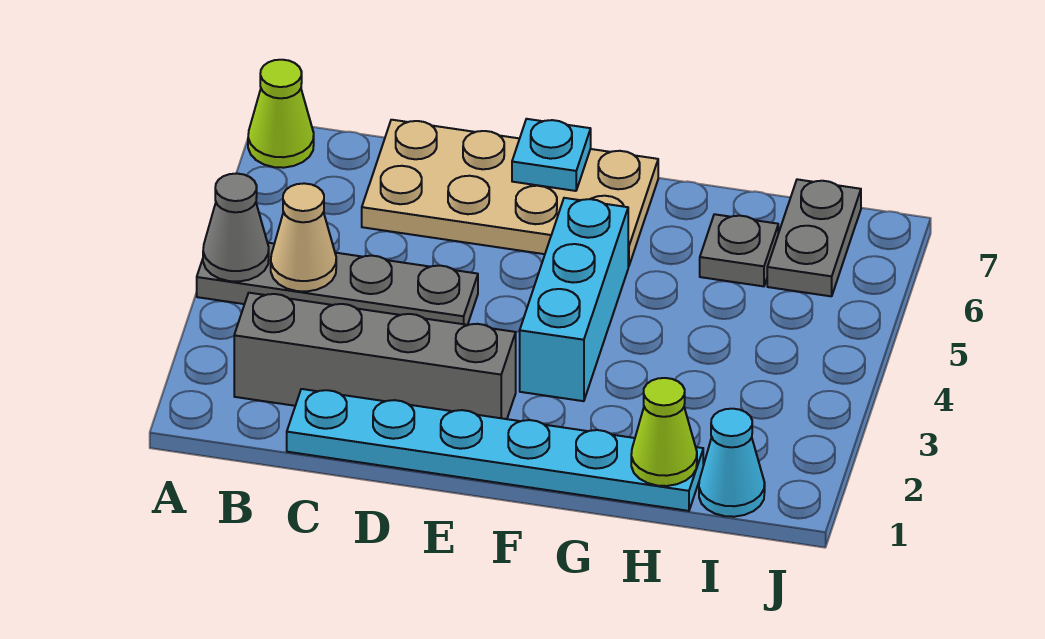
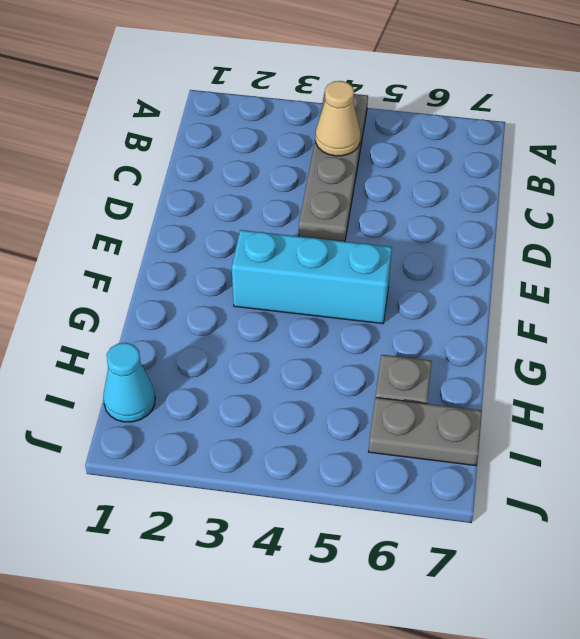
none -> lime 1x1 cone [248,60,314,168]
none -> grey 1x4 brick [234,293,516,419]
none -> cyan 1x6 plate [287,389,703,511]

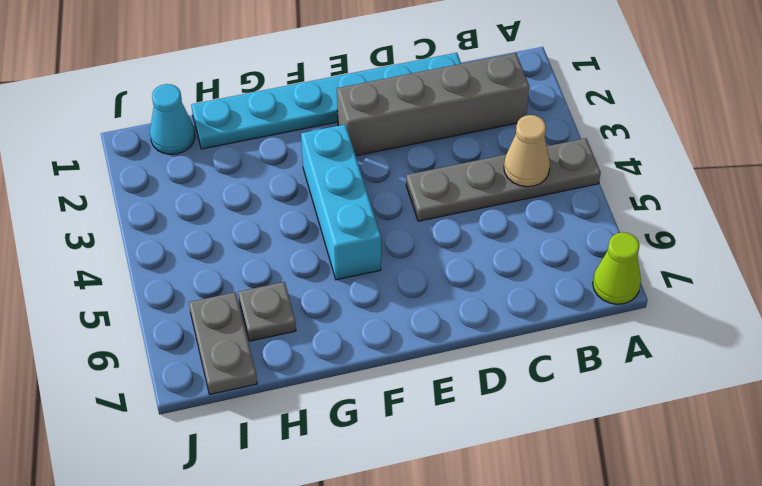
none -> tan 2x4 plate [362,120,658,267]
none -> grey 1x1 cone [203,173,269,282]
none -> cyan 1x1 plate [512,119,591,191]

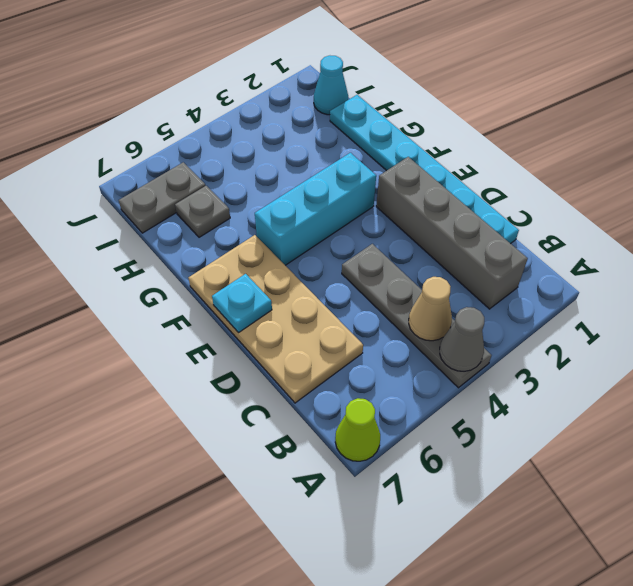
none -> lime 1x1 cone [631,378,697,486]

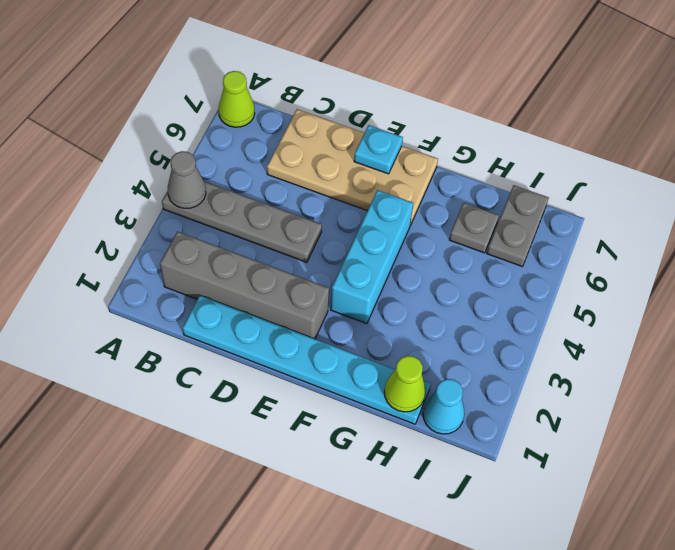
none -> tan 1x1 cone [271,183,336,291]

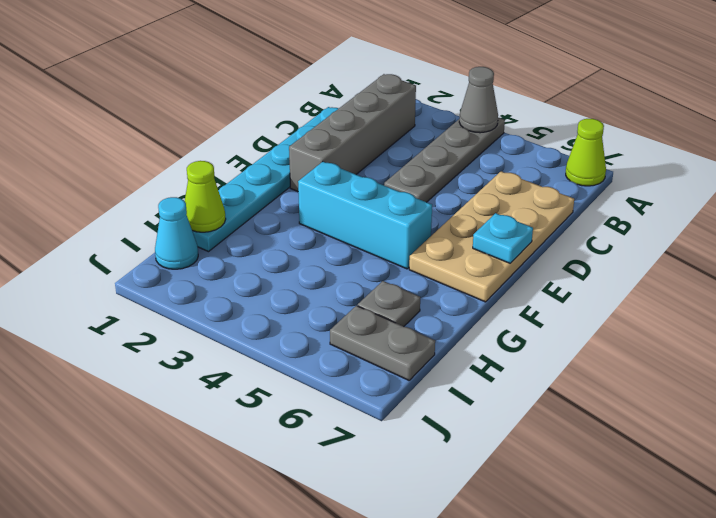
none -> tan 1x1 cone [271,183,336,291]

